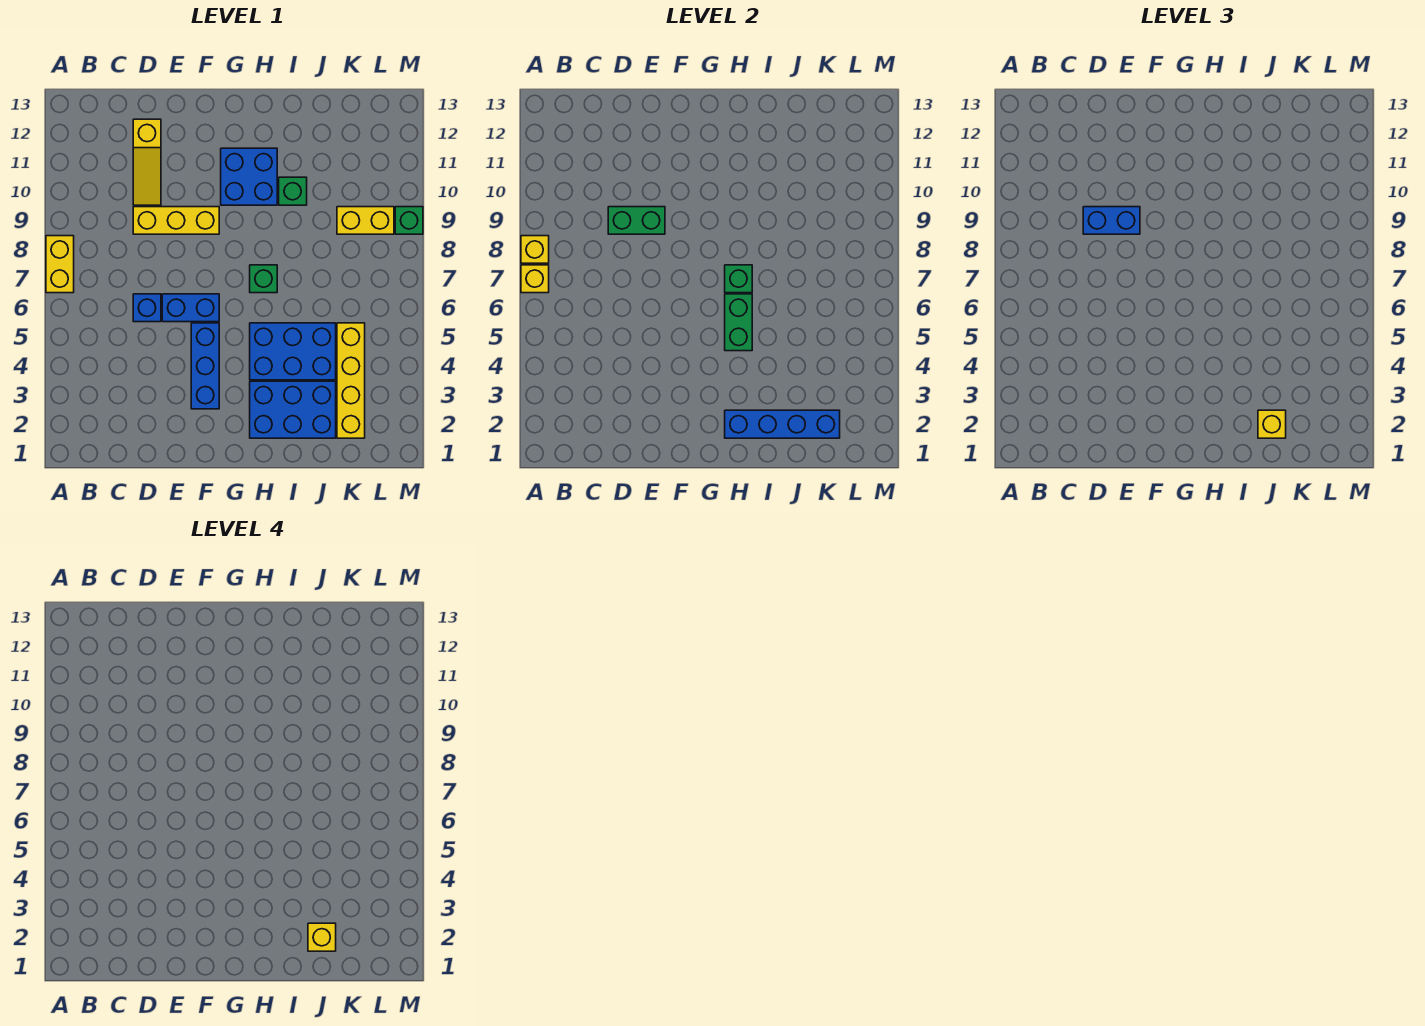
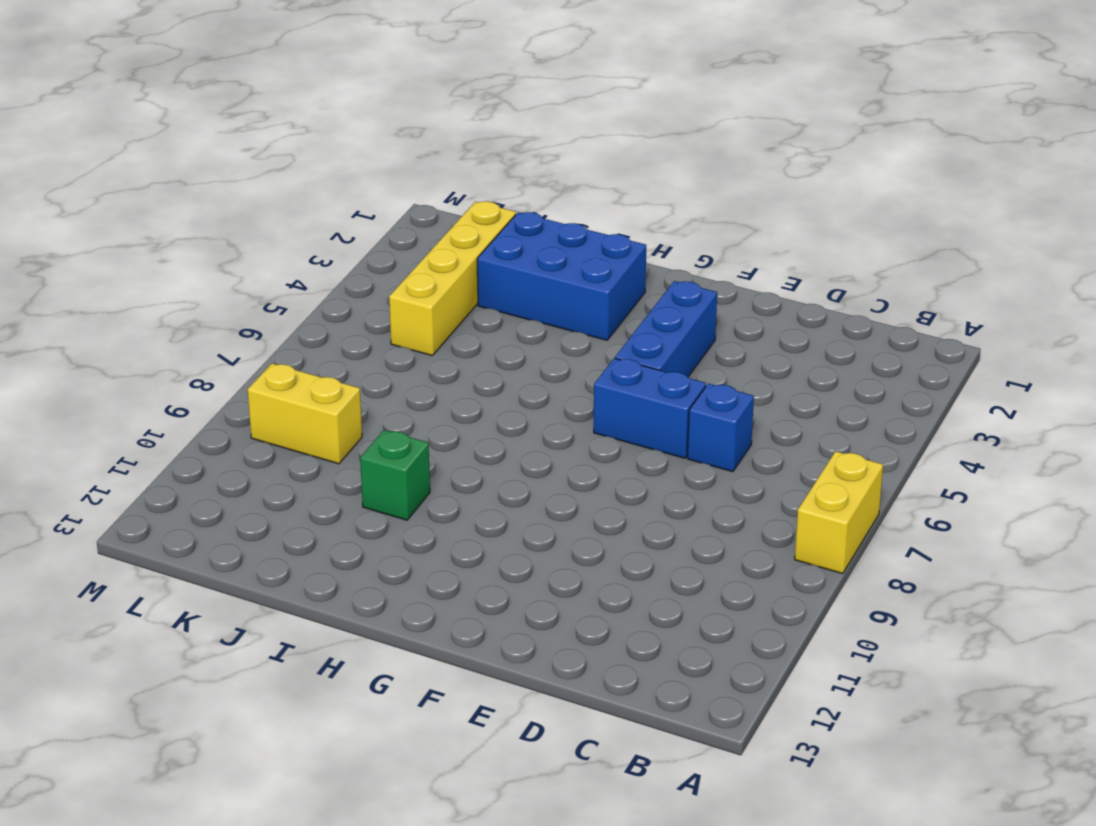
none -> yellow 1x3 brick [133,207,219,234]
none -> yellow 1x3 slope [133,119,161,205]
none -> blue 2x2 brick [221,148,277,205]

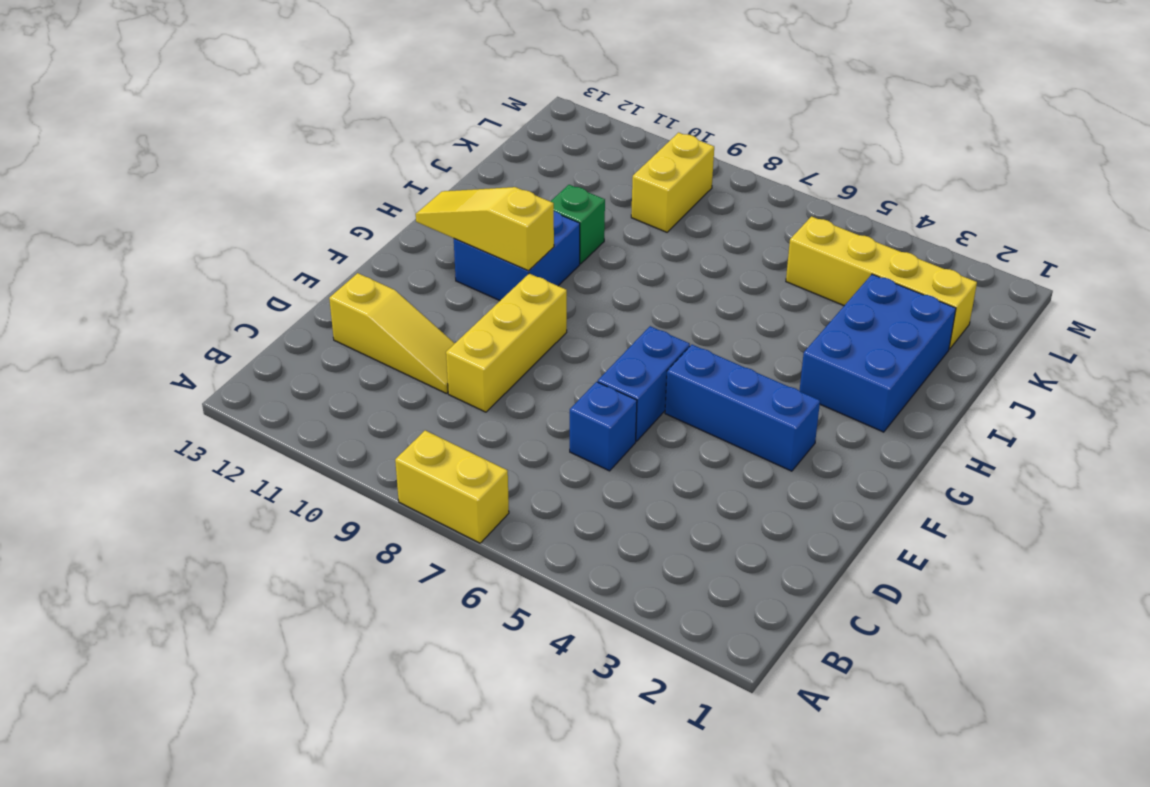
yellow 1x3 slope [416,187,554,271] -> none
none -> blue 2x3 brick [250,323,336,380]
none -> green 1x1 brick [250,265,277,293]
none -> green 1x1 brick [395,207,423,234]

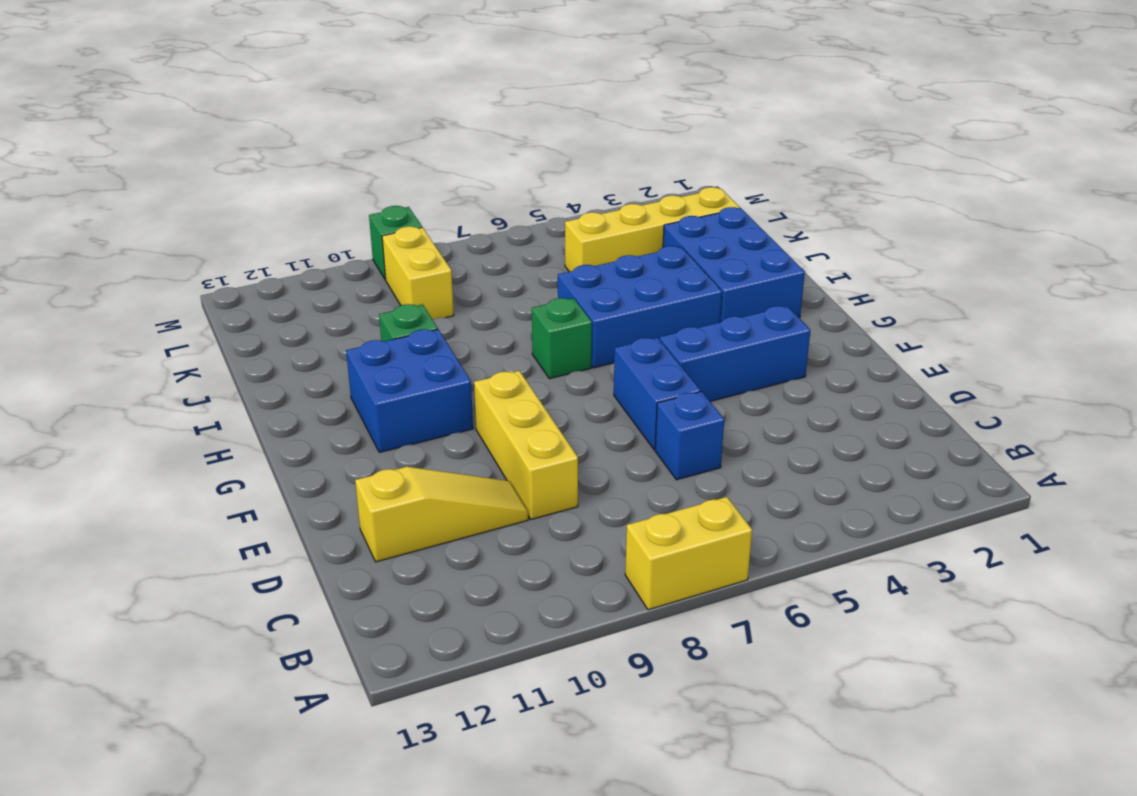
blue 2x3 brick [558,246,722,368] -> blue 2x3 brick turned to [250,323,336,380]
none -> yellow 1x1 brick [521,265,549,293]
none -> yellow 1x1 brick [521,236,549,263]
none -> green 1x2 brick [608,207,665,234]

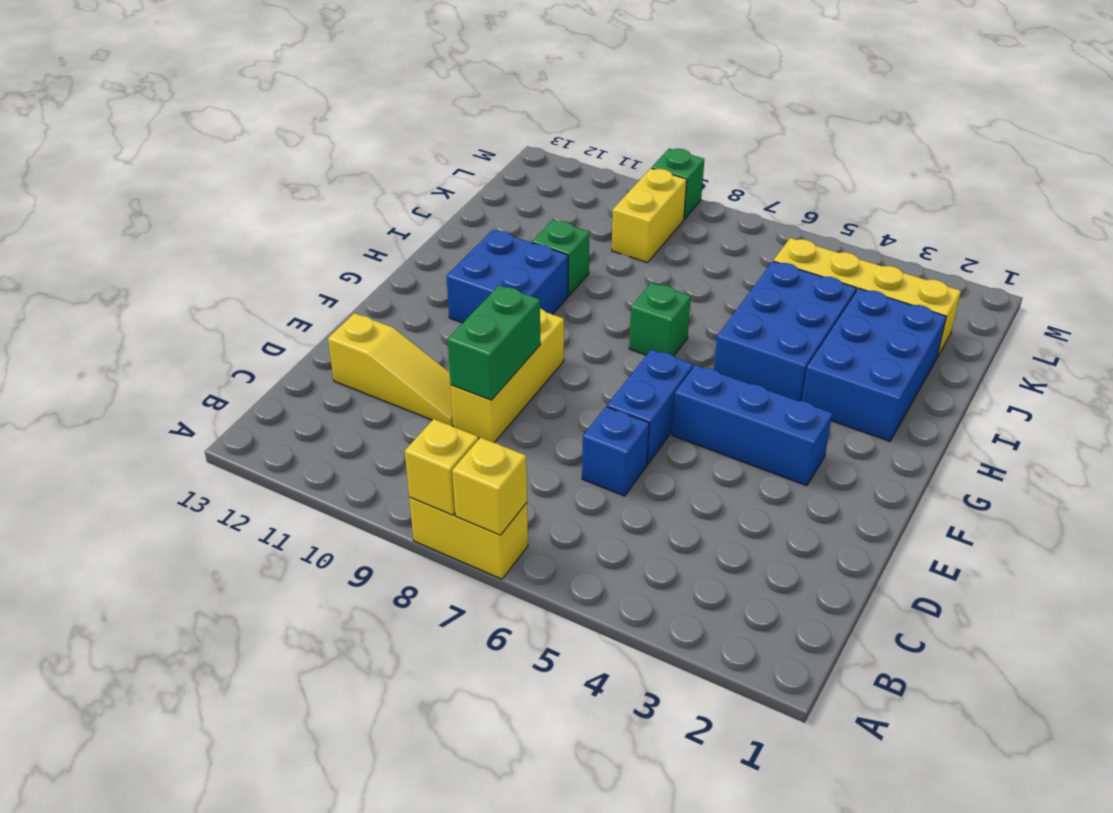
none -> blue 1x4 brick [725,410,840,438]
none -> green 1x2 brick [725,294,752,351]
none -> green 1x1 brick [725,265,752,293]

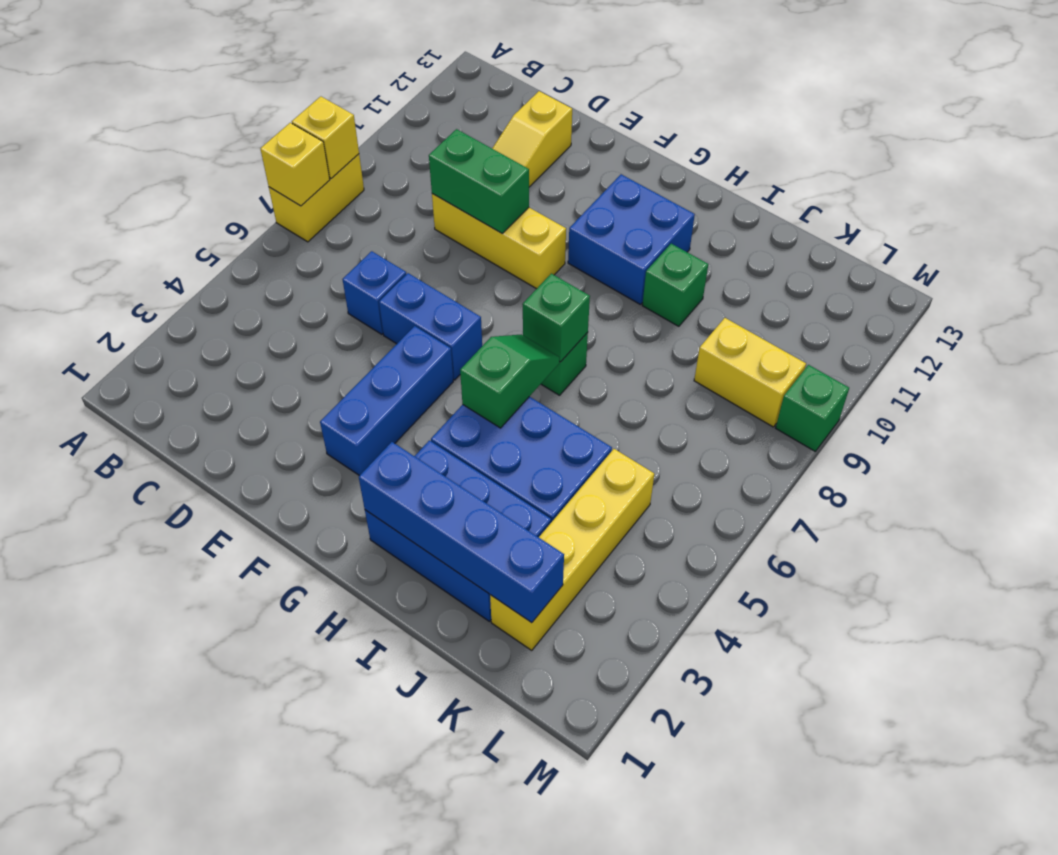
green 1x2 slope [460,334,559,428] -> green 1x2 brick [725,294,752,351]
none -> blue 1x2 brick [1083,207,1140,234]
none -> yellow 1x1 brick [1258,410,1286,438]
none -> yellow 1x1 brick [308,923,336,951]

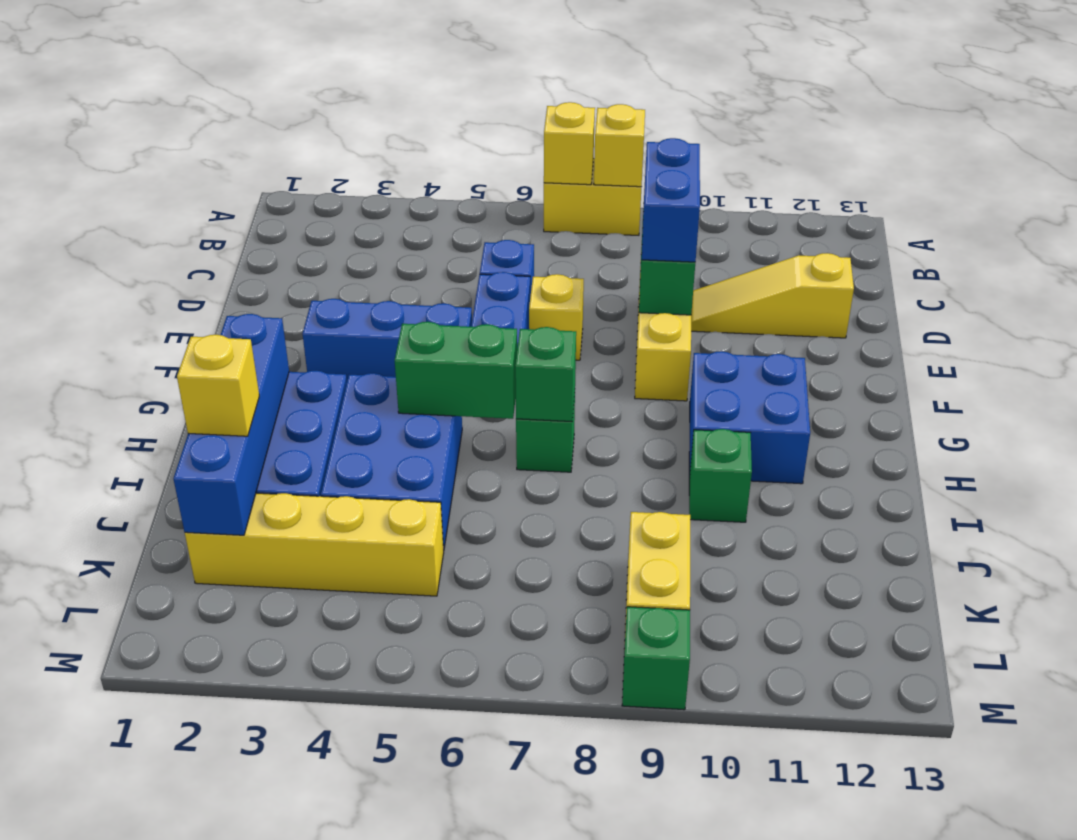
yellow 1x1 brick [529,274,584,360] -> yellow 1x1 brick moved to [308,923,336,951]

